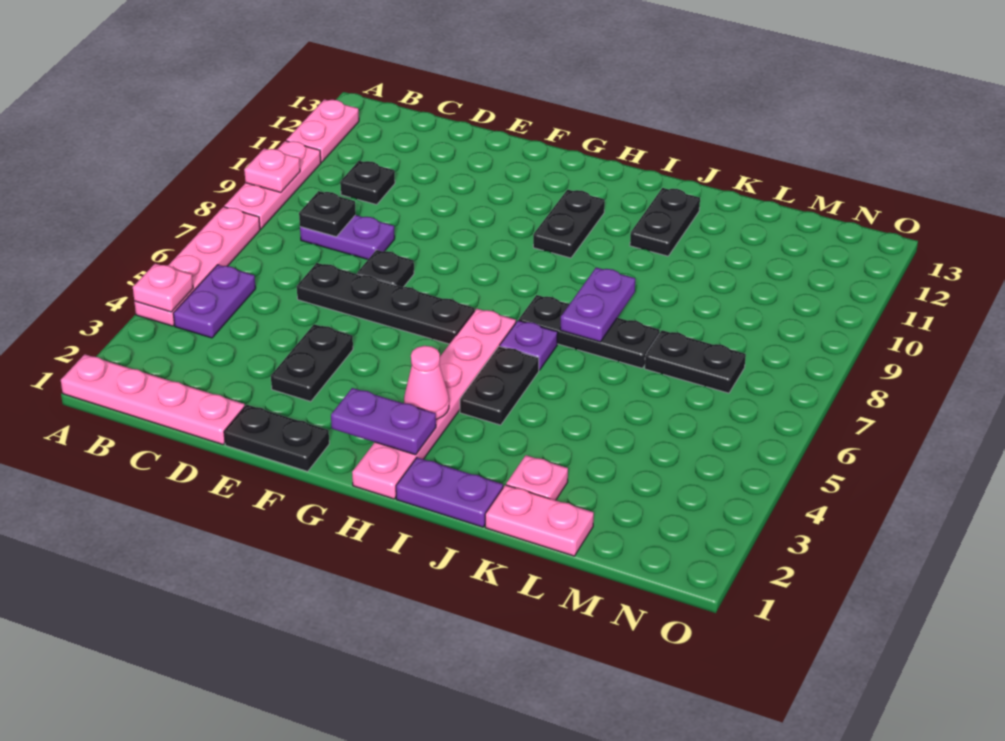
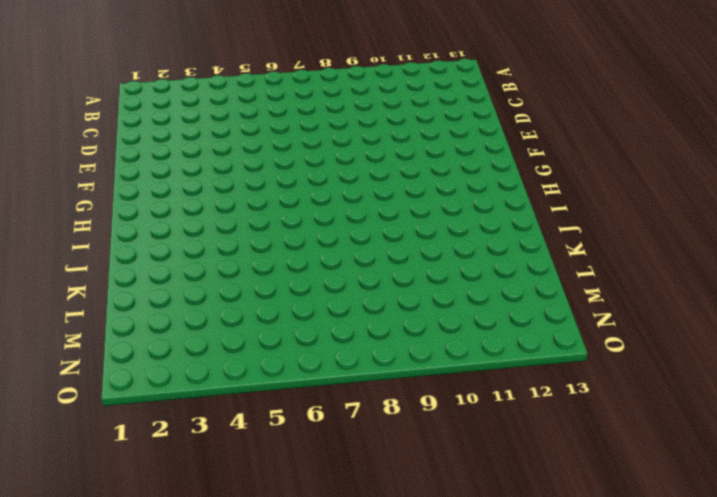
none -> pink 1x4 plate [61,354,245,445]
none -> pink 1x4 plate [134,207,260,326]
none -> pink 1x3 plate [224,141,321,229]

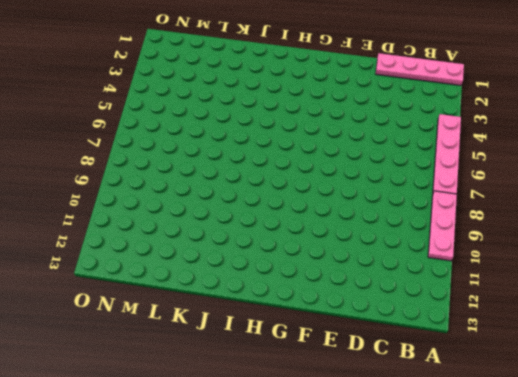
none -> pink 1x2 plate [286,99,359,162]
none -> purple 1x2 plate [173,265,256,338]
none -> purple 1x2 plate [300,215,395,259]

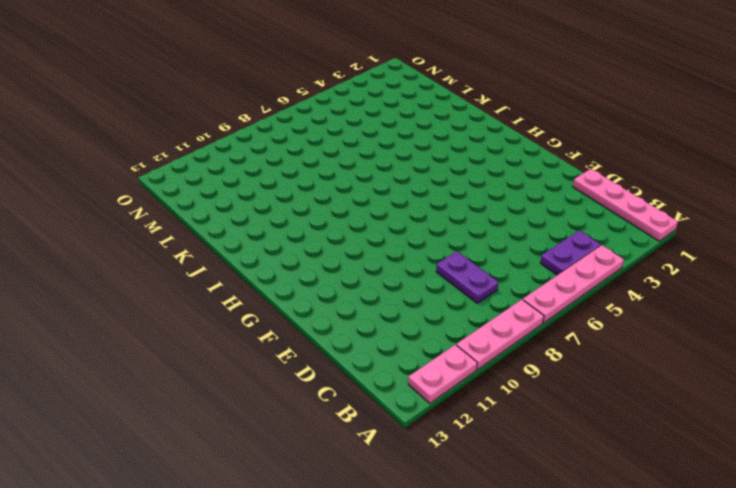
none -> black 1x1 plate [340,161,395,205]
none -> black 1x4 plate [297,263,475,344]
none -> black 1x2 plate [224,405,329,471]

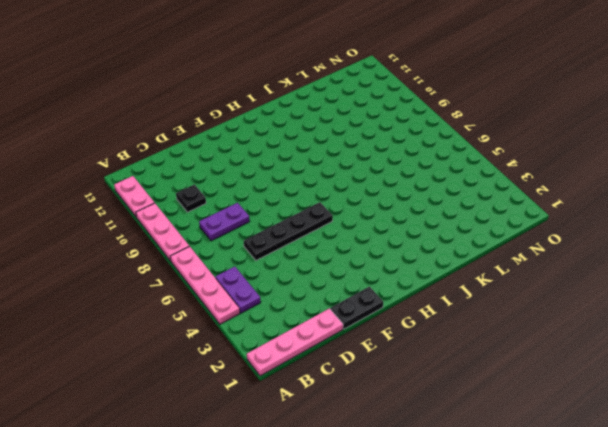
none -> black 1x2 plate [271,324,353,402]
none -> black 1x1 plate [357,250,414,287]
none -> pink 1x6 plate [352,309,516,499]

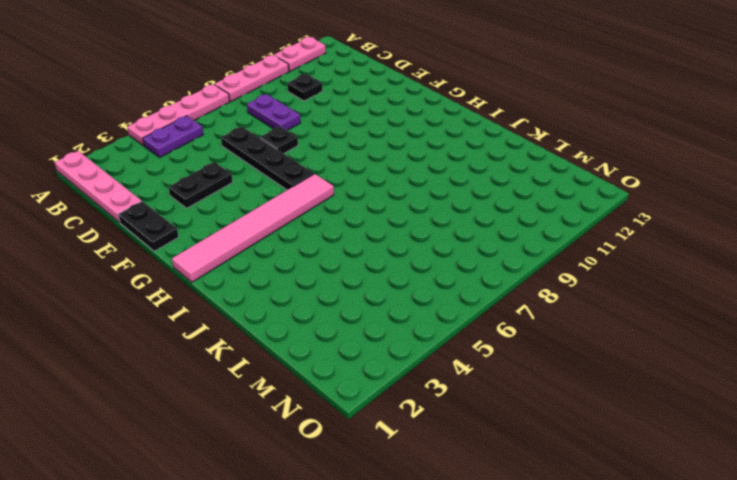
pink 1x6 tile [172,174,334,282] -> pink 1x6 plate [352,309,516,499]
none -> black 1x2 plate [533,190,605,258]
none -> purple 1x2 plate [396,458,503,527]
none -> black 1x2 plate [460,346,539,425]

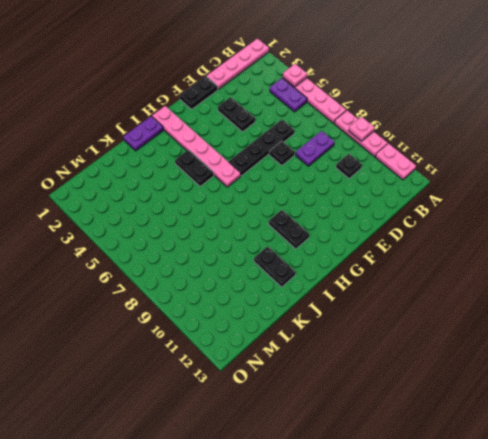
none -> purple 1x1 plate [500,320,558,370]
none -> black 1x3 plate [519,295,660,368]
none -> pink 1x2 plate [485,485,594,556]

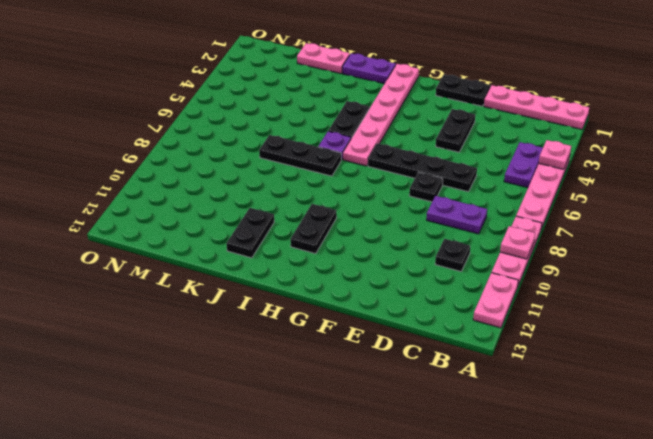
none -> pink 1x1 plate [506,455,568,500]
none -> black 1x2 plate [645,330,746,393]
none -> black 1x1 plate [299,191,356,237]

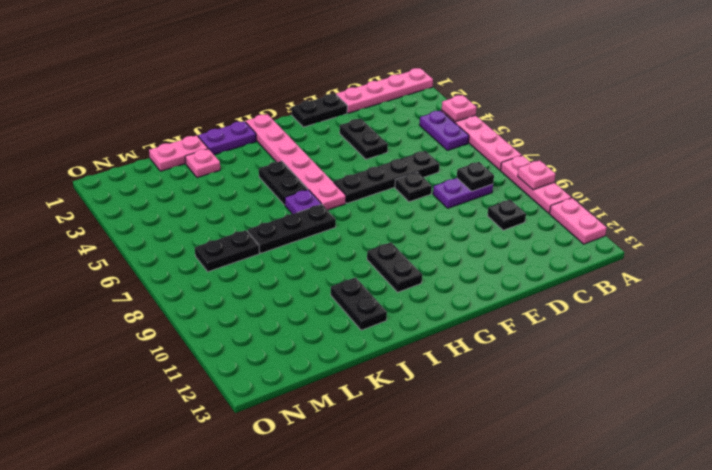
none -> purple 1x2 plate [331,388,436,455]
none -> pink 1x1 cone [404,346,449,419]
none -> purple 1x2 plate [560,267,635,342]

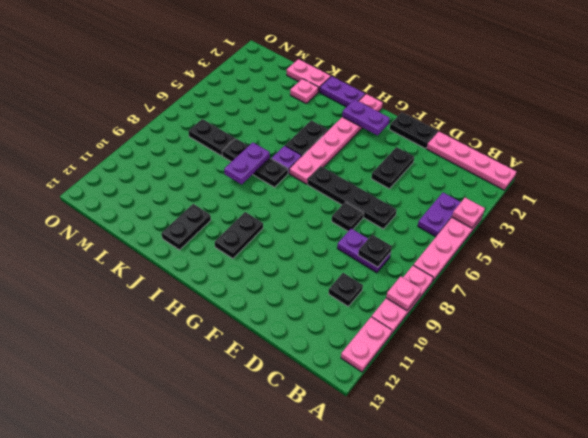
none -> pink 1x1 cone [404,346,449,419]

